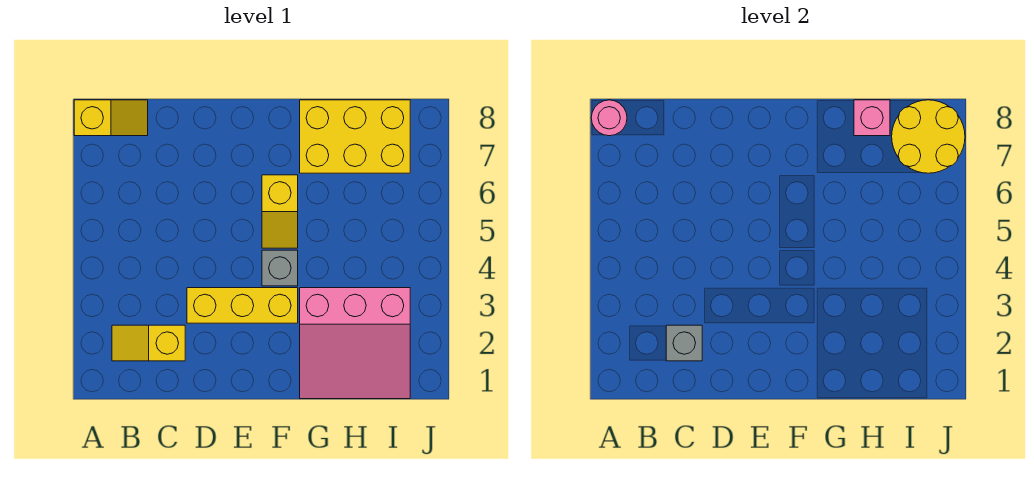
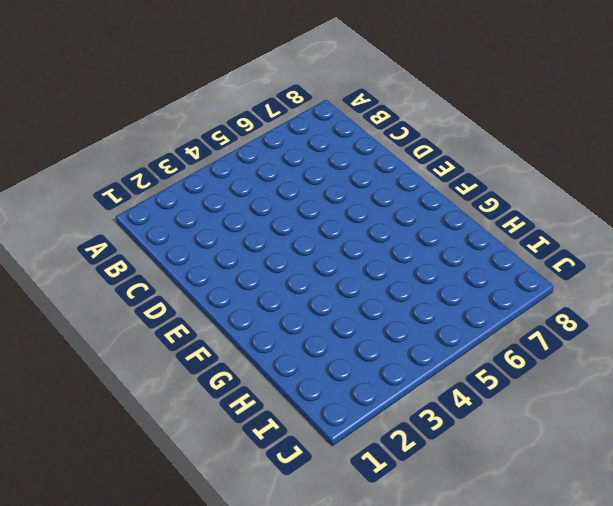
none -> yellow 1x2 slope [74,100,148,136]
none -> yellow 1x2 slope [112,325,185,361]

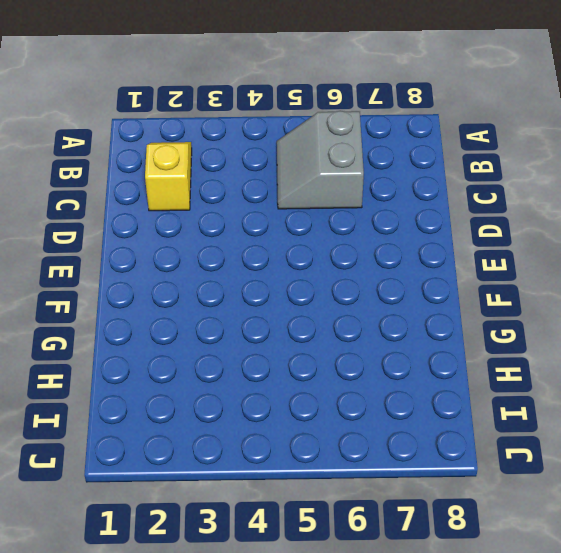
grey 2x2 slope [277,111,364,209] -> none
none -> yellow 1x2 slope [74,100,148,136]
none -> yellow 1x3 brick [187,288,298,323]

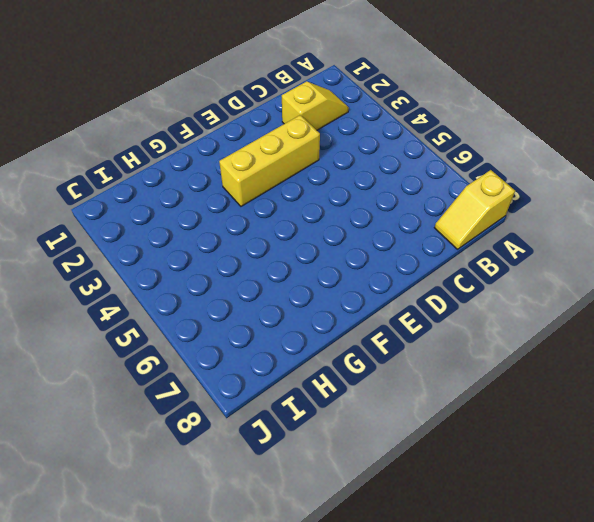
none -> grey 1x1 brick [262,250,298,286]
none -> yellow 1x2 slope [262,175,298,248]

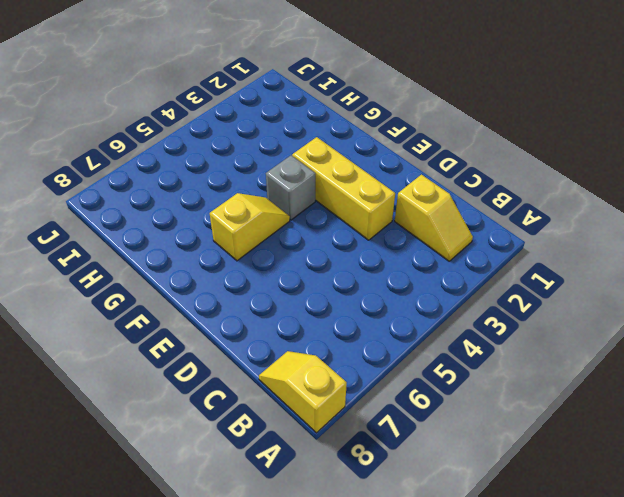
none -> pink 3x3 slope [300,288,410,399]
none -> yellow 2x3 brick [300,100,410,173]

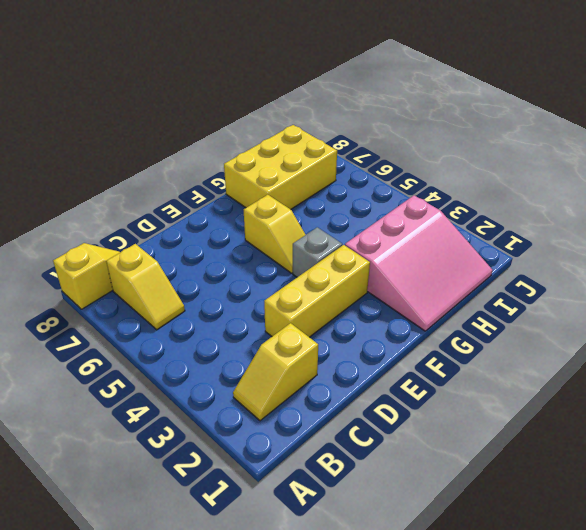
yellow 1x2 slope [106,244,185,330] -> none
none -> pink 1x1 round brick [591,100,627,136]
none -> grey 1x1 brick [666,325,702,361]

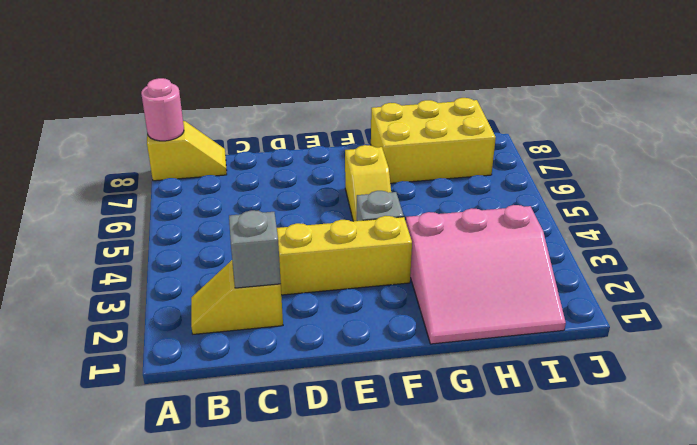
none -> pink 1x1 brick [854,100,890,136]
none -> yellow 2x2 round brick [892,100,965,173]

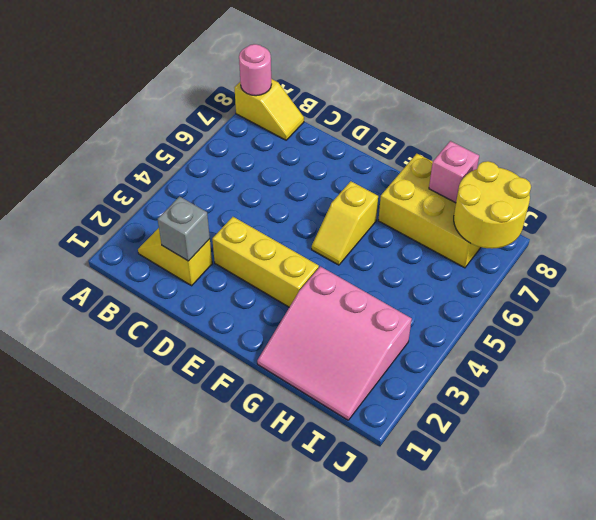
none -> grey 1x1 brick [262,250,298,286]

